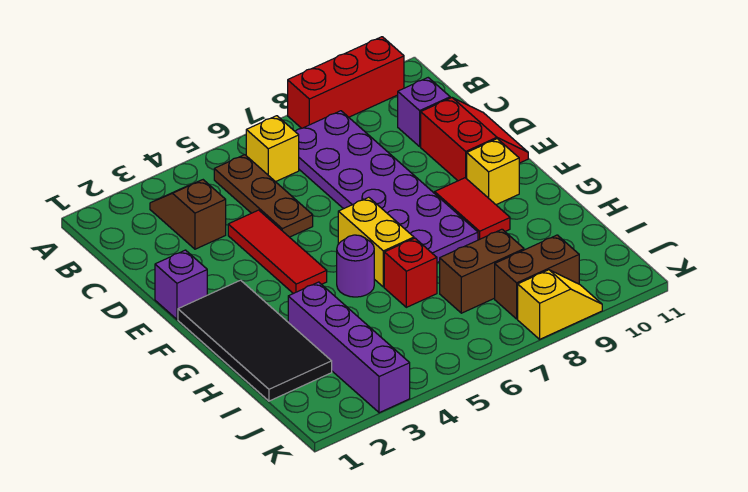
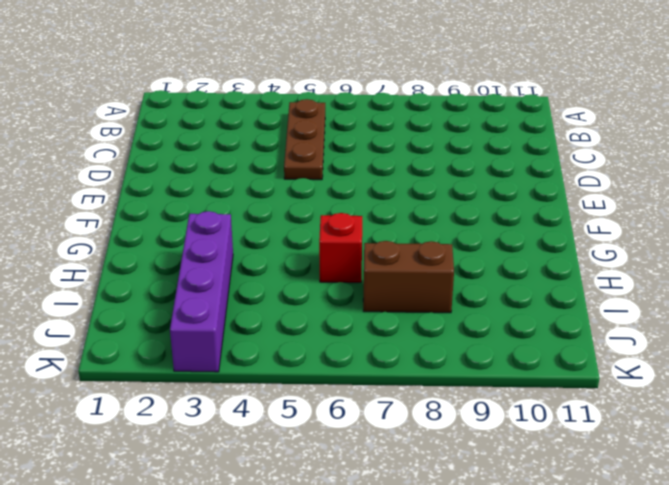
none -> red 1x3 brick [288,37,404,128]
none -> brown 1x2 slope [150,180,226,249]
none -> yellow 1x1 brick [246,116,299,182]

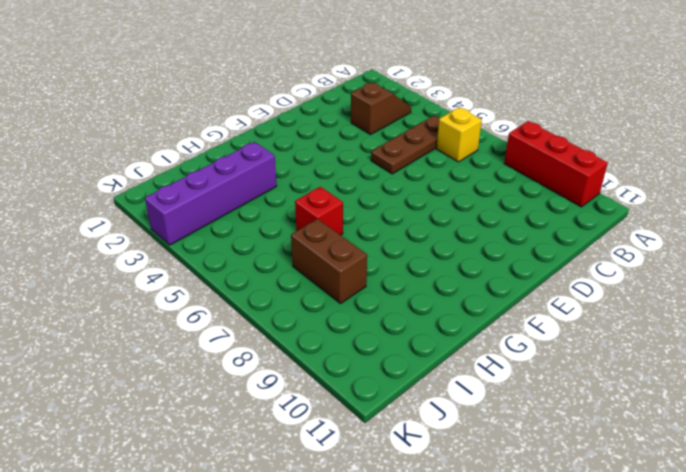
none -> purple 2x6 plate [295,111,478,262]
none -> purple 1x1 brick [398,78,450,146]
none -> red 1x3 tile [228,210,327,294]

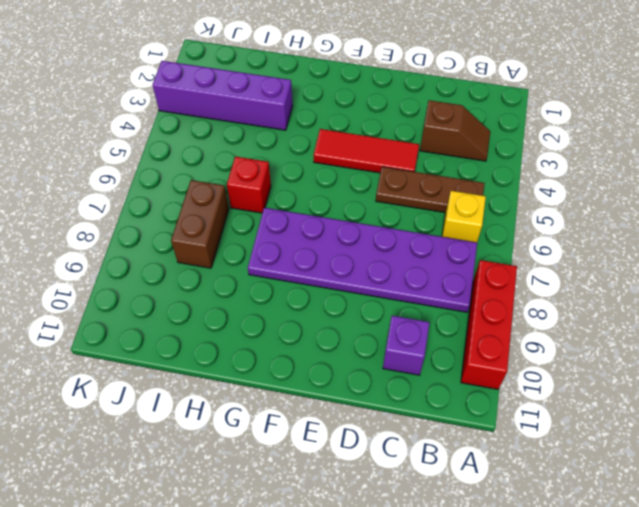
none -> red 2x2 slope [421,98,528,181]
none -> purple 1x1 brick [155,250,207,319]
none -> black 2x4 tile [178,280,332,401]

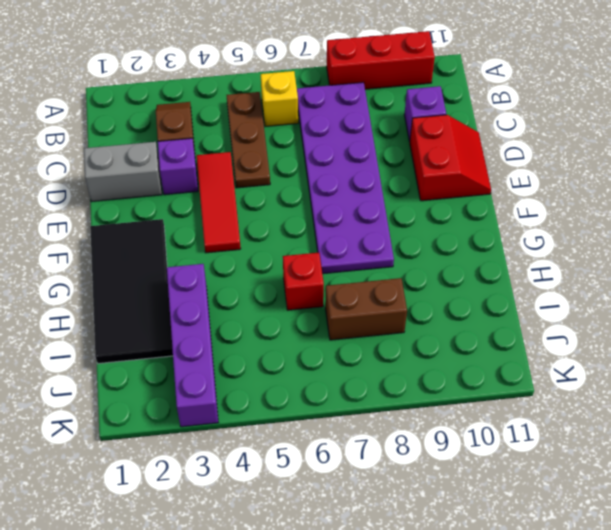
grey 1x2 brick [84,142,162,202] -> none
purple 1x1 brick [158,138,198,195] -> purple 1x1 brick moved to [155,250,207,319]
none -> yellow 1x2 brick [338,197,414,287]
none -> red 1x2 tile [435,178,510,240]
none -> yellow 1x1 brick [467,139,519,205]

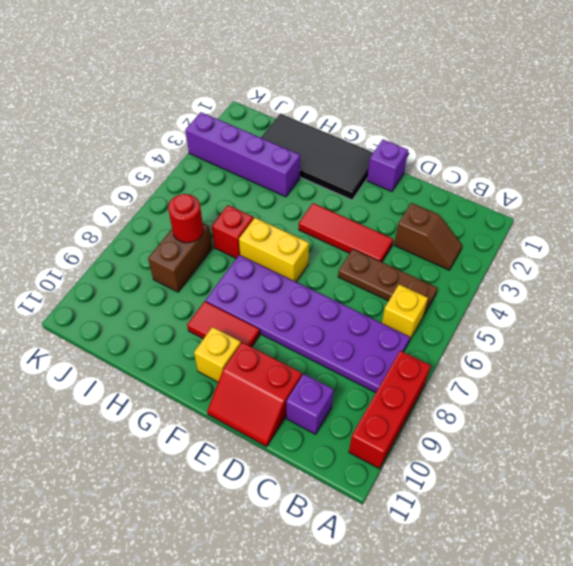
red 1x1 round brick [168,194,203,243] -> none
none -> purple 1x1 round brick [337,235,374,297]
none -> brown 1x2 brick [495,235,579,319]
none -> yellow 1x2 slope [518,270,602,339]

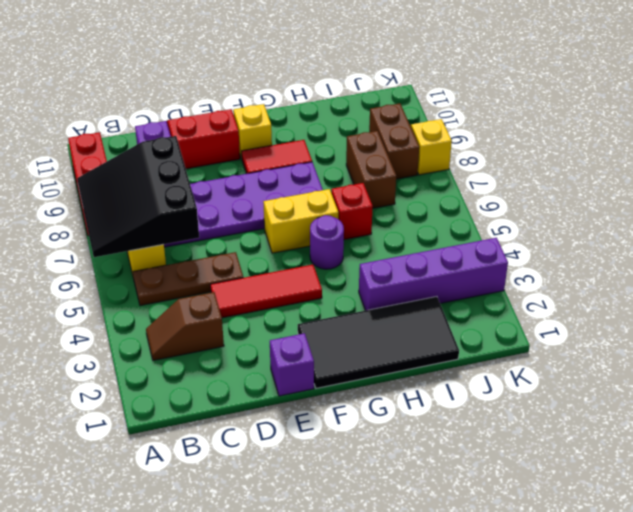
black 3x3 slope [77,136,199,257] -> none

